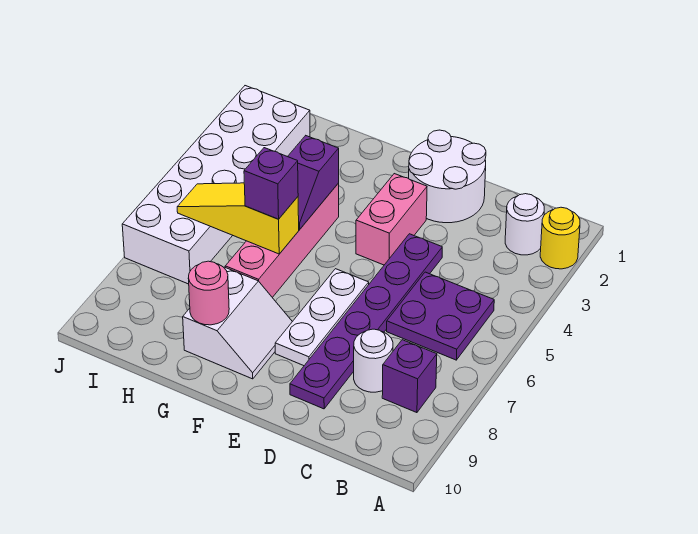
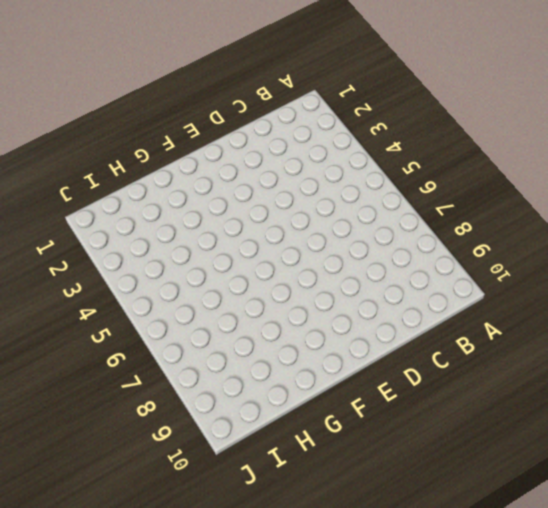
none -> yellow 1x1 round brick [540,207,580,269]
none -> white 1x1 round brick [505,194,544,255]
none -> purple 2x2 plate [387,272,494,360]

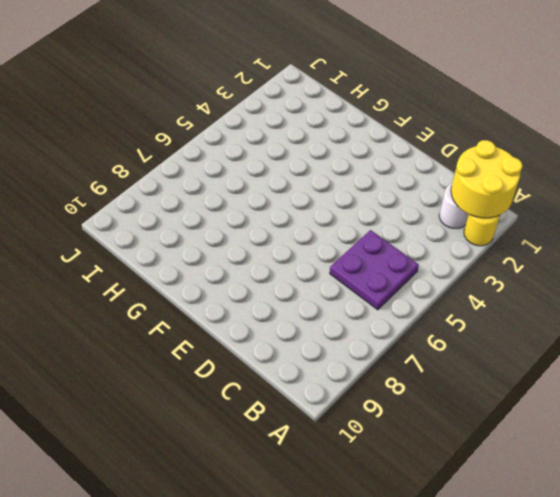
yellow 2x2 round brick [451,140,522,218] -> none
none -> purple 1x1 brick [382,340,437,413]
none -> white 1x1 round brick [354,329,393,392]
none -> white 2x2 round brick [409,130,486,223]

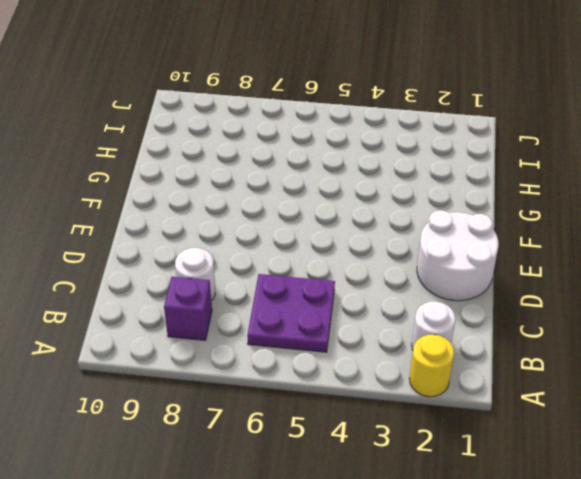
none -> purple 1x6 plate [290,234,442,409]
none -> pink 1x2 brick [356,174,427,265]
none -> white 1x3 plate [275,269,369,366]

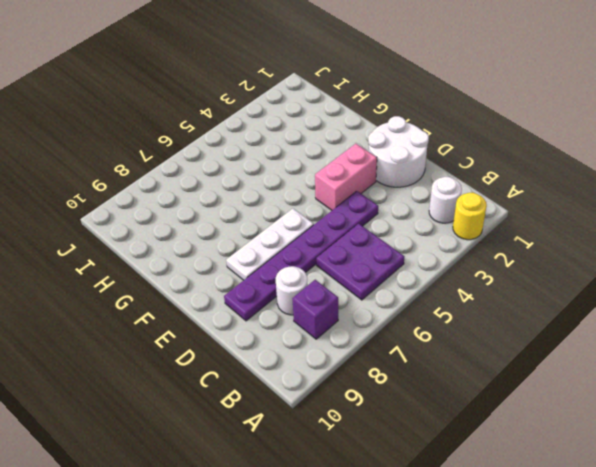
none -> white 2x2 slope [183,267,292,379]
none -> pink 1x4 brick [225,183,339,298]
none -> white 2x6 brick [122,86,310,284]

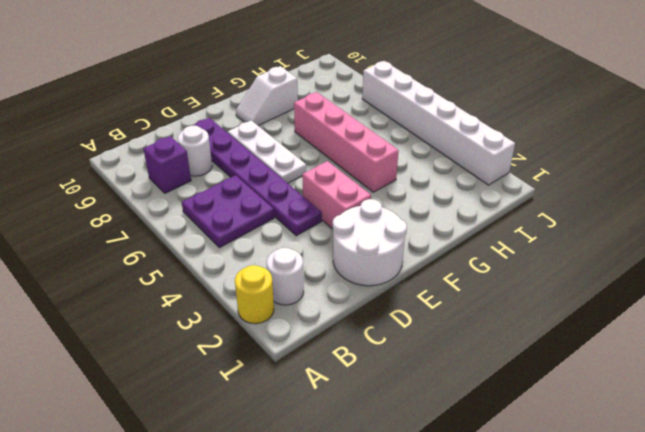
white 1x2 slope [236,66,298,126] -> white 2x2 slope [183,267,292,379]
white 1x6 brick [362,61,515,185] -> white 2x6 brick [122,86,310,284]
none -> purple 1x2 slope [288,136,339,229]
none -> yellow 1x3 slope [177,183,299,254]
none -> pink 1x1 round brick [188,261,229,325]

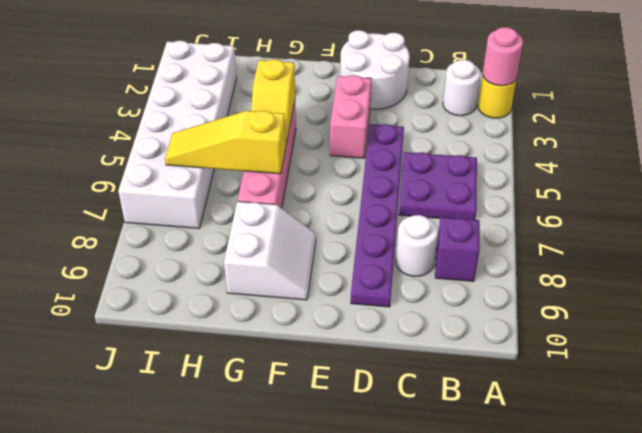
pink 1x1 round brick [483,27,523,86] -> pink 1x1 round brick moved to [188,261,229,325]
yellow 1x2 slope [251,59,295,144] -> purple 1x2 slope [288,136,339,229]
none -> white 1x3 plate [275,269,369,366]
none -> purple 1x1 brick [244,148,298,219]

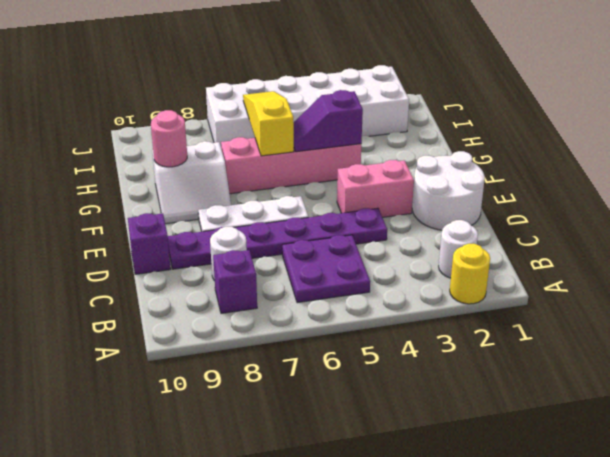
purple 1x1 brick [128,213,171,274] -> purple 1x1 brick moved to [244,148,298,219]

